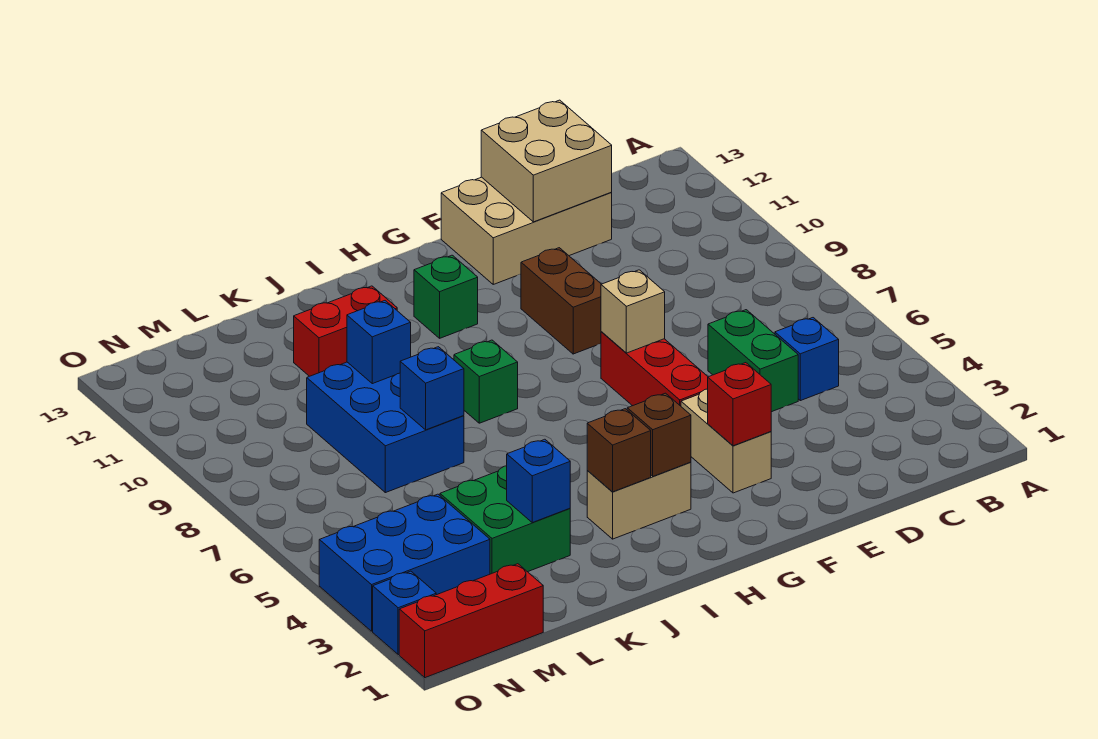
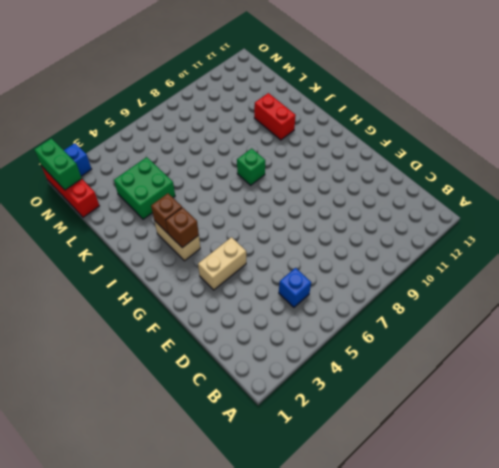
green 1x2 brick [34,138,82,190] -> green 1x2 brick turned to [708,310,798,412]
none -> tan 2x3 brick [441,177,612,284]
none -> red 1x3 brick [601,332,708,406]
none -> brown 1x2 brick [521,248,601,354]

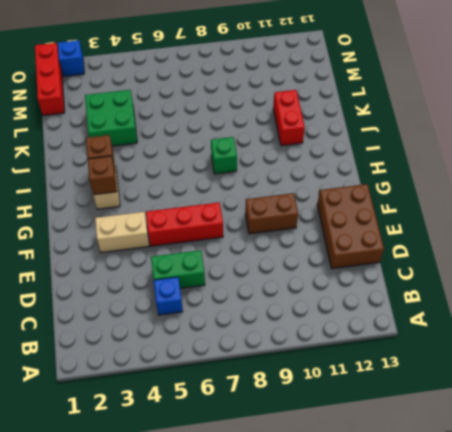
brown 2x3 brick [317,184,384,269] -> tan 2x3 brick [441,177,612,284]
none -> green 1x1 brick [414,255,478,338]
none -> blue 2x3 brick [307,362,464,493]
none -> blue 2x3 brick [319,494,490,631]

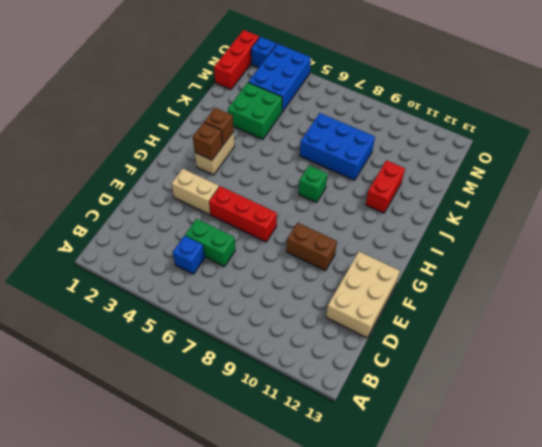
none -> green 1x1 brick [414,255,478,338]
none -> tan 2x2 brick [481,100,612,222]
none -> red 1x1 brick [708,363,771,446]

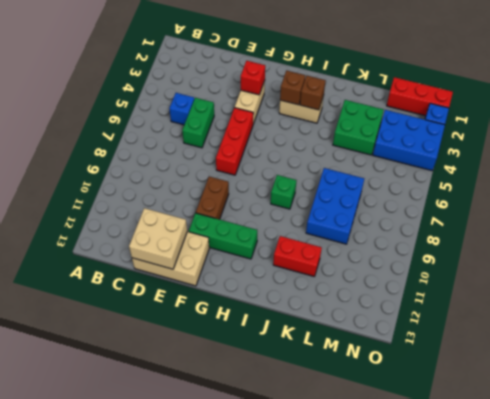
green 1x3 brick [189,213,257,259] -> green 1x1 brick [414,255,478,338]
none -> tan 1x1 brick [601,270,665,353]
none -> blue 1x1 brick [507,439,570,523]
none -> blue 1x1 brick [400,347,464,430]

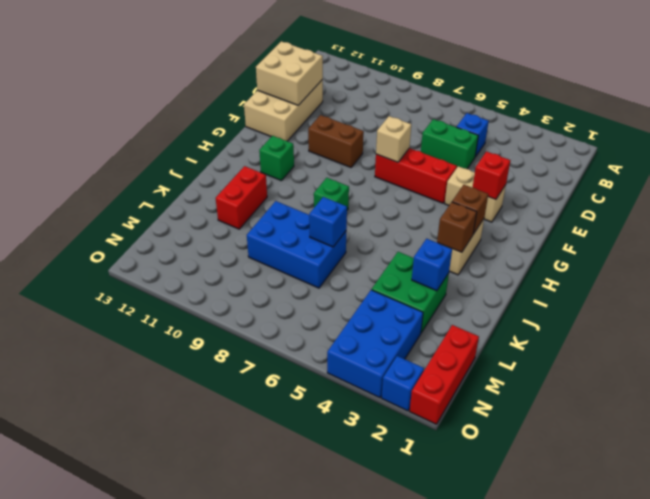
none -> blue 1x1 brick [347,301,411,384]

